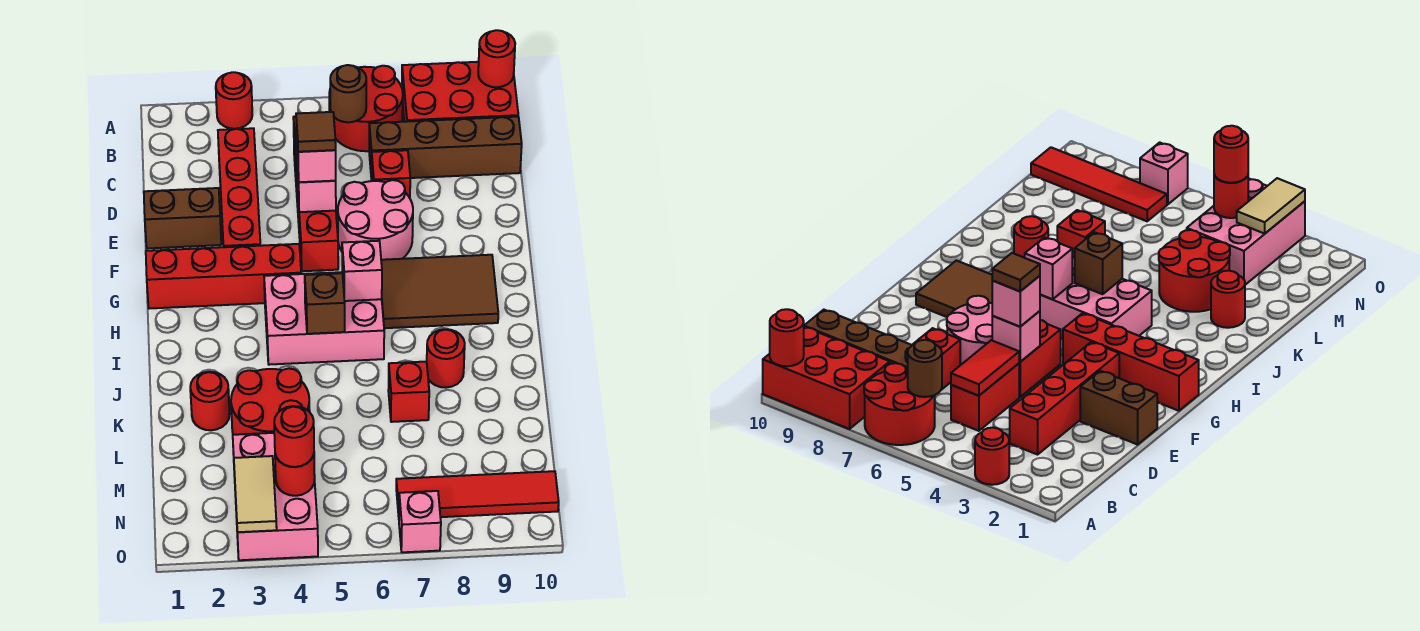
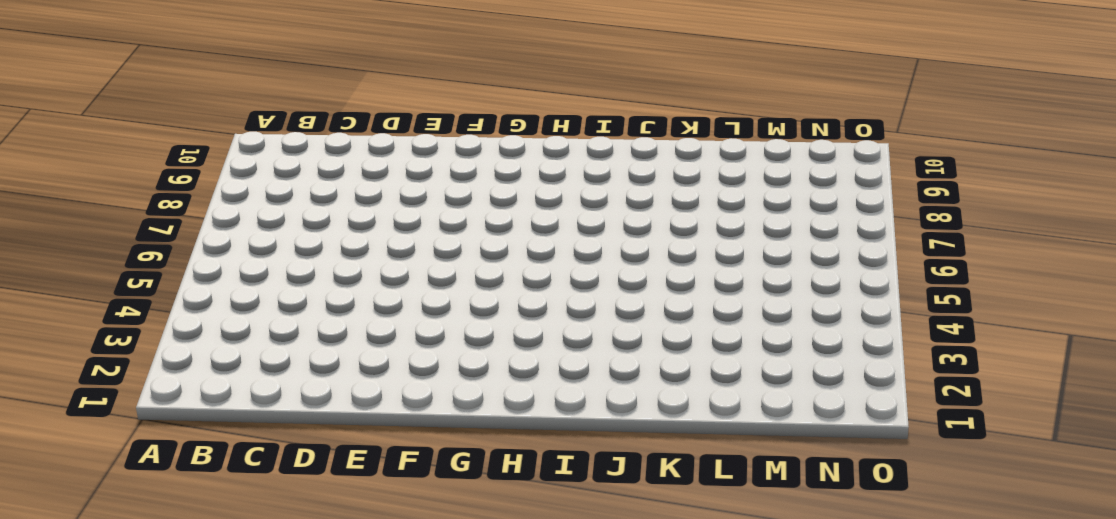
none -> red 1x1 round brick [216,72,252,129]
none -> red 2x2 round brick [329,66,403,151]
none -> red 2x3 brick [402,62,518,122]
none -> red 1x4 brick [218,128,260,247]

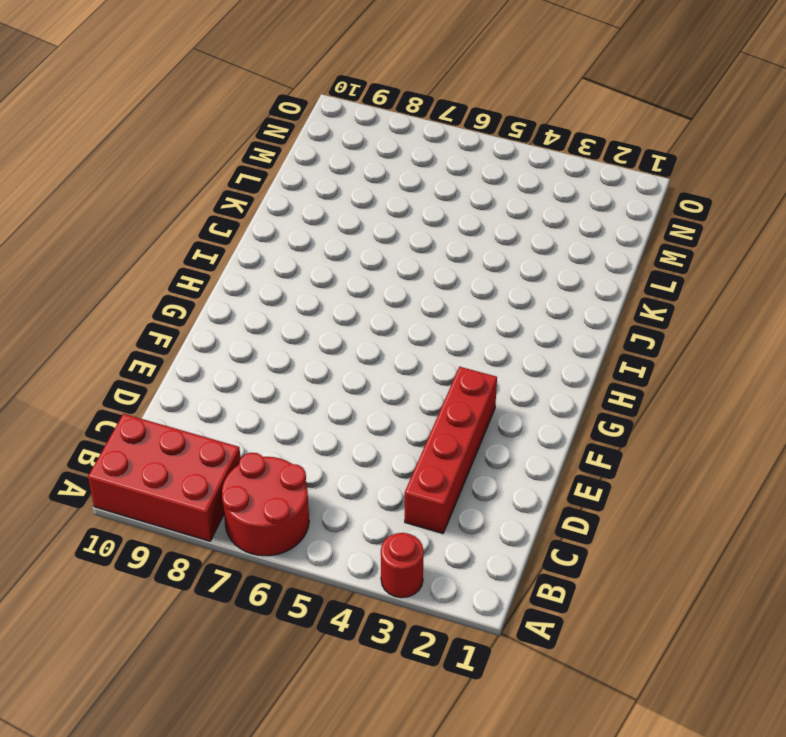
none -> red 1x2 brick [951,363,1019,431]
none -> brown 1x4 brick [369,117,522,179]
none -> red 1x1 brick [372,150,410,198]
none -> brown 1x2 brick [144,188,221,249]

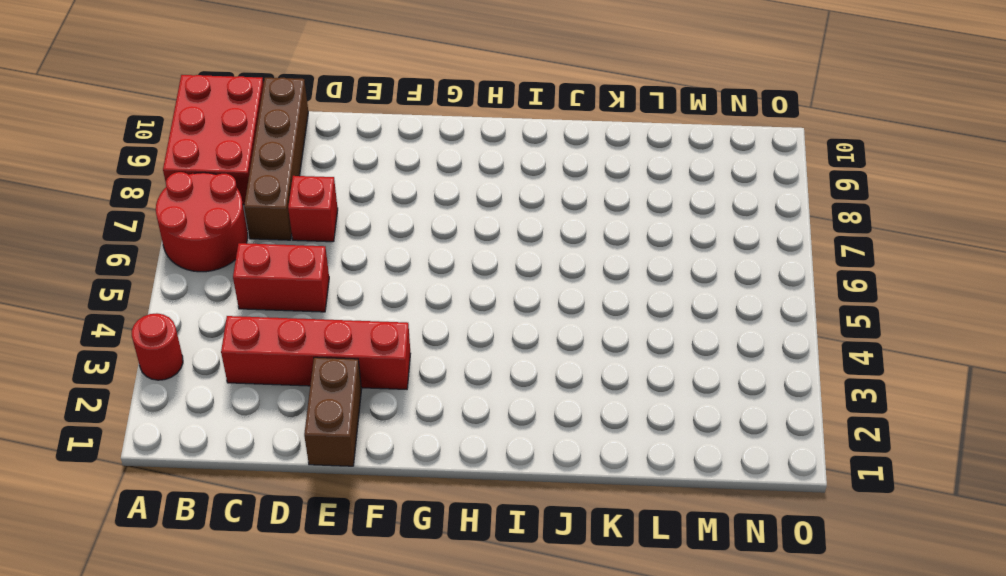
none -> red 1x2 brick [297,187,338,271]
none -> pink 2x2 round brick [338,180,413,260]
none -> red 1x4 brick [146,244,301,309]
none -> brown 2x3 tile [381,255,498,328]

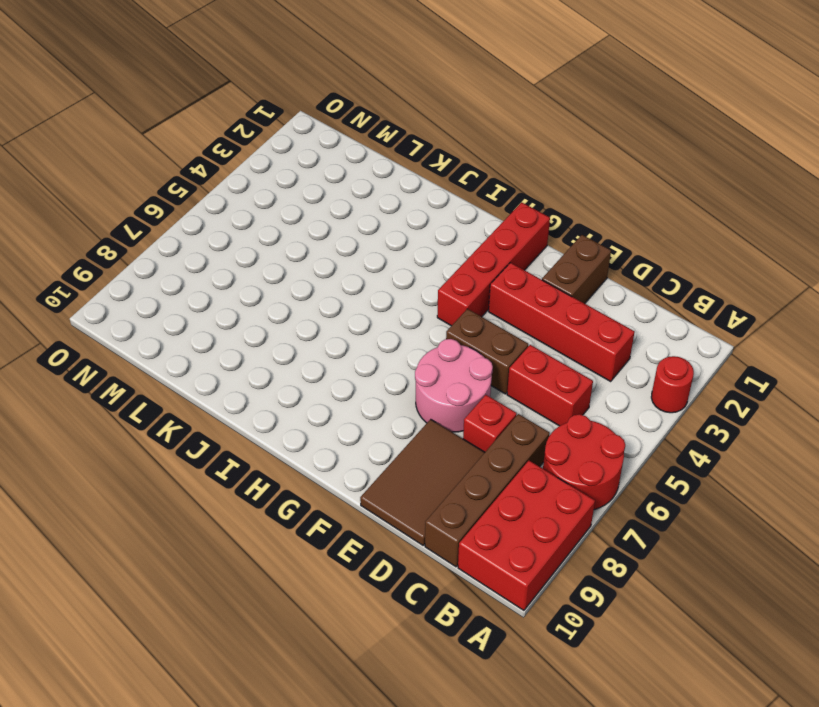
brown 2x3 tile [360,419,485,545] -> brown 2x3 tile moved to [381,255,498,328]
brown 1x2 brick [446,309,528,394] -> red 1x2 brick [297,187,338,271]
none -> pink 2x3 brick [264,272,384,365]
none -> red 1x1 round brick [427,329,465,388]
none -> red 1x1 round brick [190,372,230,430]
none -> red 2x2 round brick [231,368,310,435]

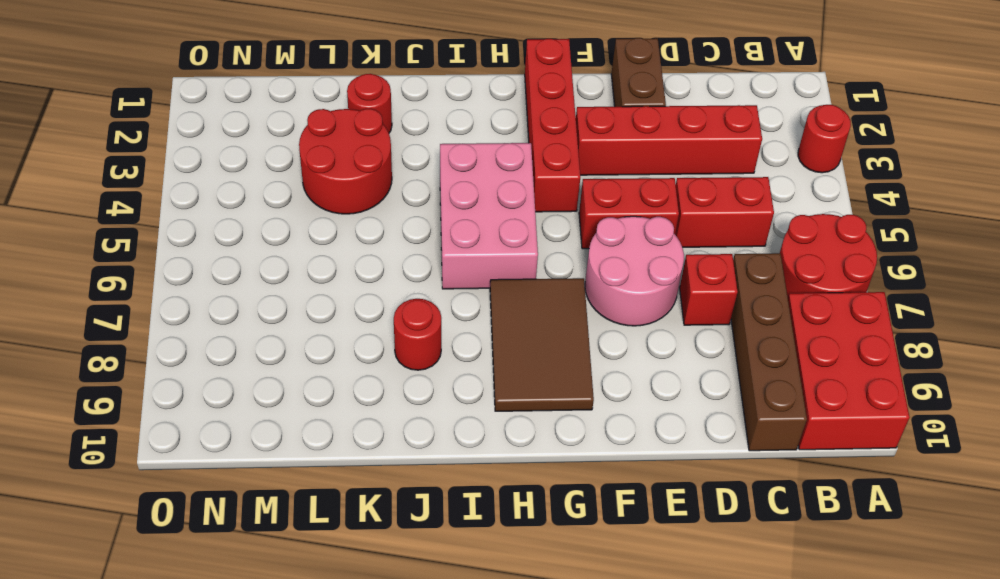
none -> red 1x1 brick [388,362,429,422]
none -> pink 2x3 brick [233,433,318,560]
none -> red 1x4 tile [396,471,559,517]
none -> pink 1x1 brick [399,491,441,552]

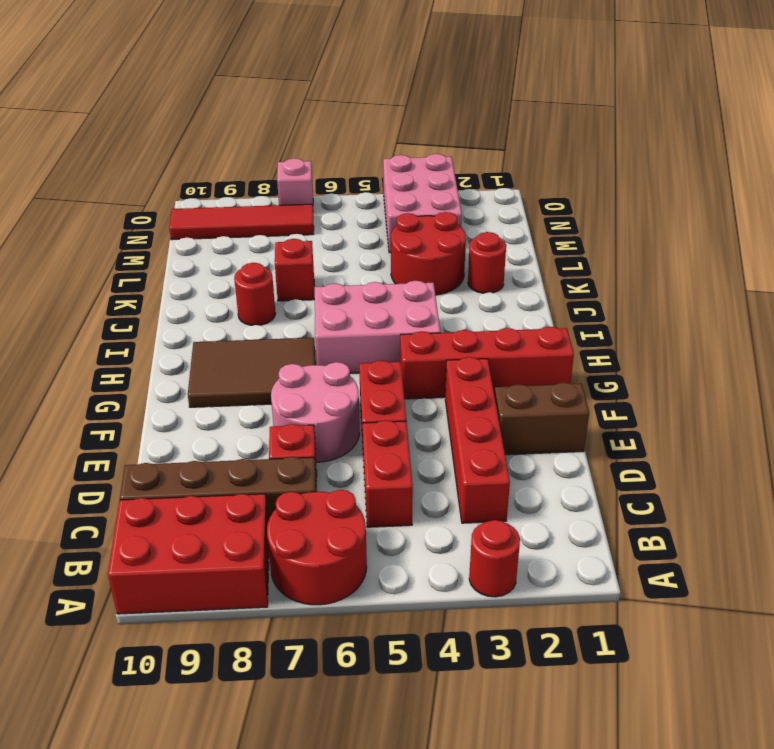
none -> red 1x1 round brick [478,30,515,87]
none -> brown 1x1 round brick [330,65,366,122]
none -> red 1x2 tile [951,340,1019,396]
none -> pink 1x1 brick [297,165,336,212]

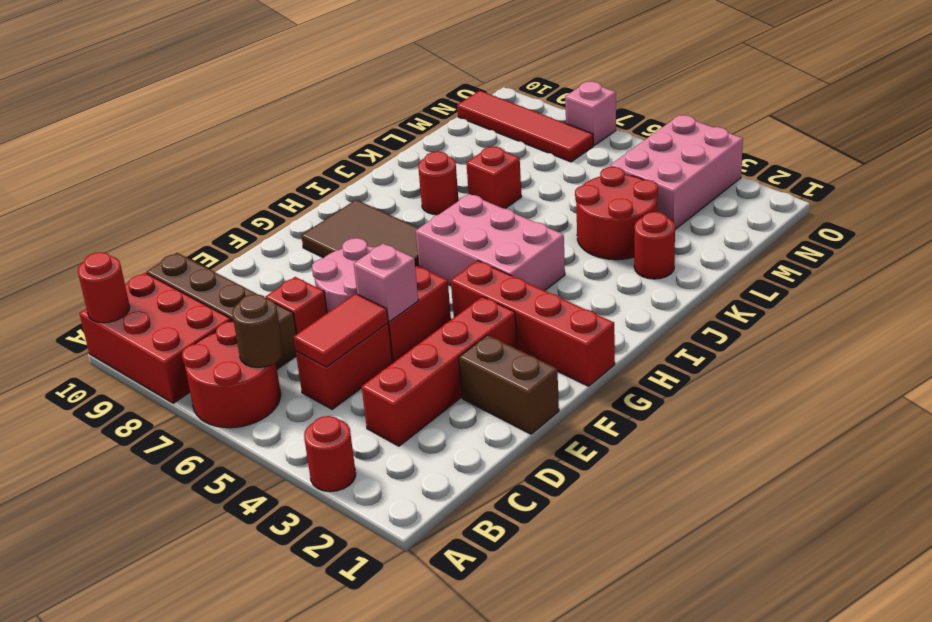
none -> pink 1x1 brick [342,241,382,301]
none -> brown 1x1 brick [305,273,345,334]
none -> tan 1x2 tile [234,456,277,532]
none -> red 1x1 round brick [275,454,315,496]

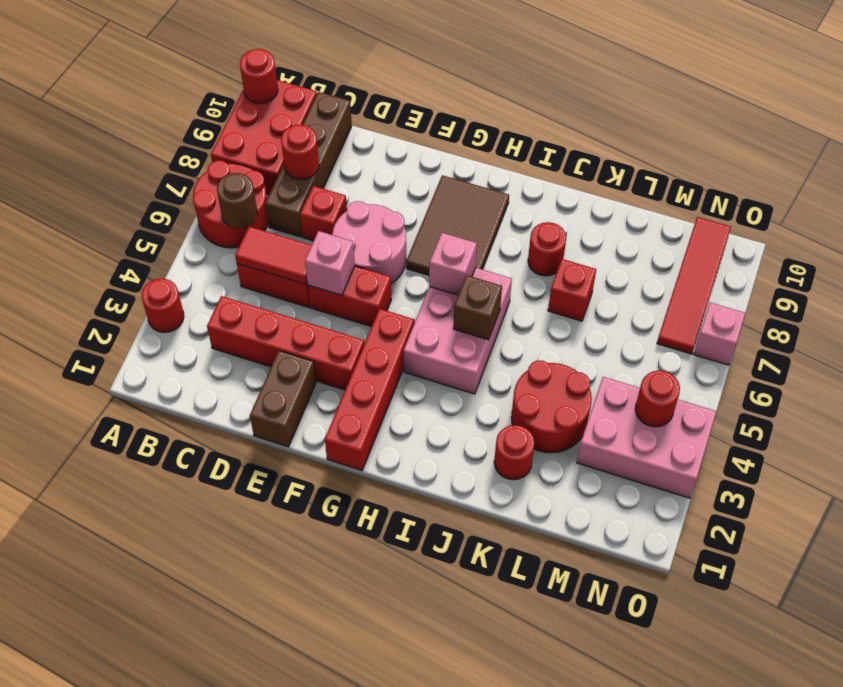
red 1x1 round brick [281,125,319,180] -> red 1x1 round brick moved to [274,406,314,467]
none -> tan 1x2 tile [234,456,277,532]
none -> pink 1x1 brick [296,127,336,182]
none -> brown 1x1 tile [296,112,336,152]

